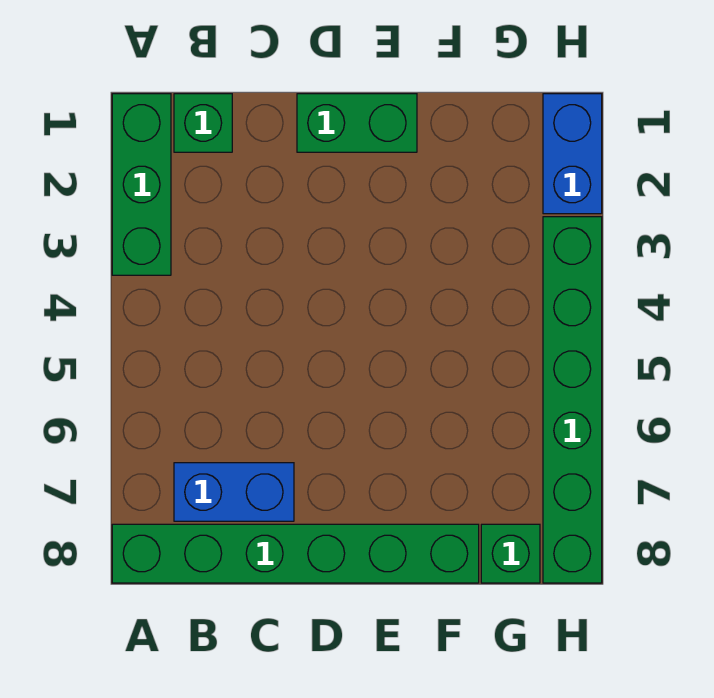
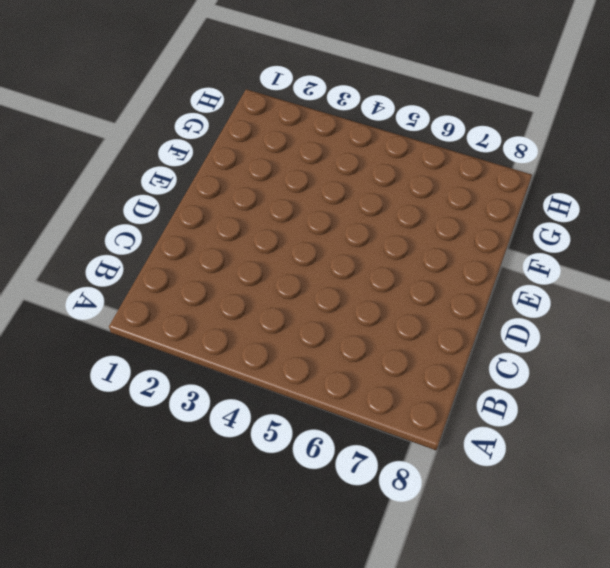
none -> green 1x3 brick [112,94,171,275]
none -> green 1x6 brick [112,524,479,583]

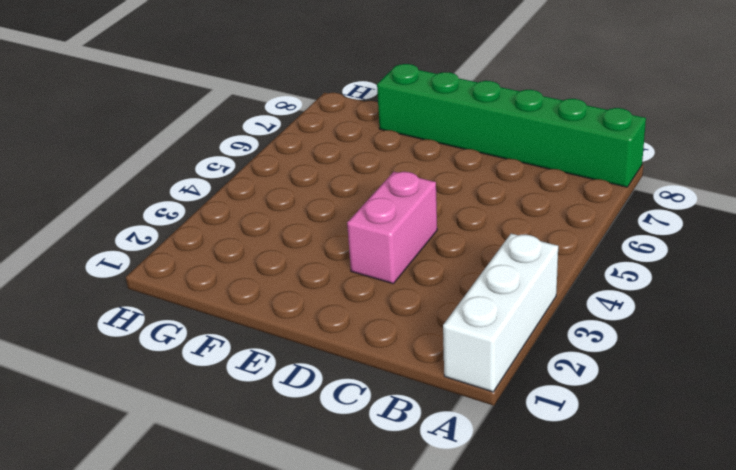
white 1x3 brick [443,234,558,392] -> green 1x3 brick [112,94,171,275]
pink 1x2 brick [347,172,437,284] -> none
none -> green 1x1 brick [174,94,232,152]
none -> blue 1x2 brick [174,463,294,521]

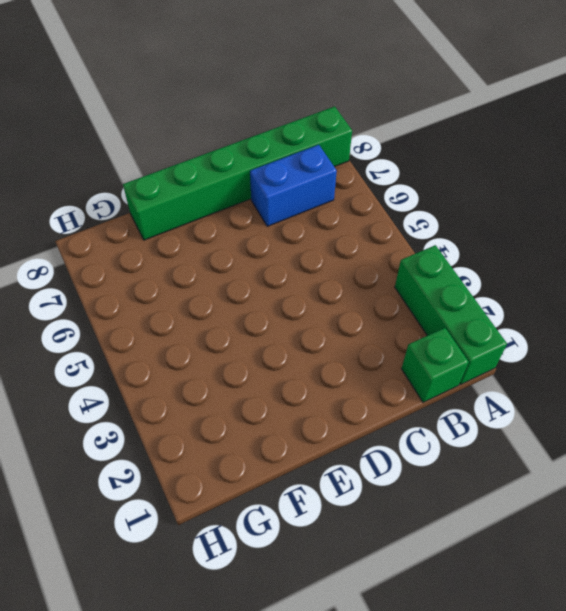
none -> green 1x2 brick [297,94,417,152]
none -> green 1x1 brick [481,524,540,583]

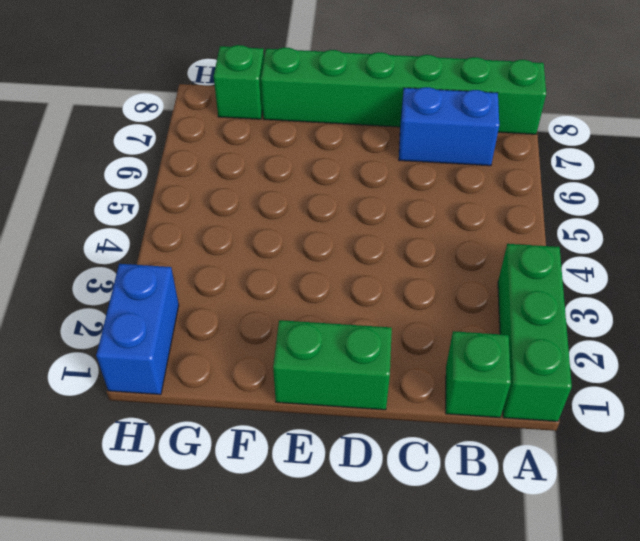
none -> green 1x6 brick [543,217,602,583]

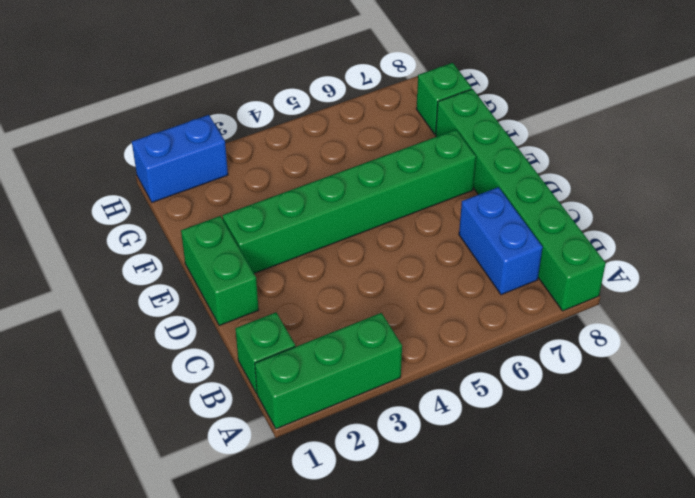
green 1x6 brick [222,130,476,273] -> green 1x6 brick moved to [543,217,602,583]

